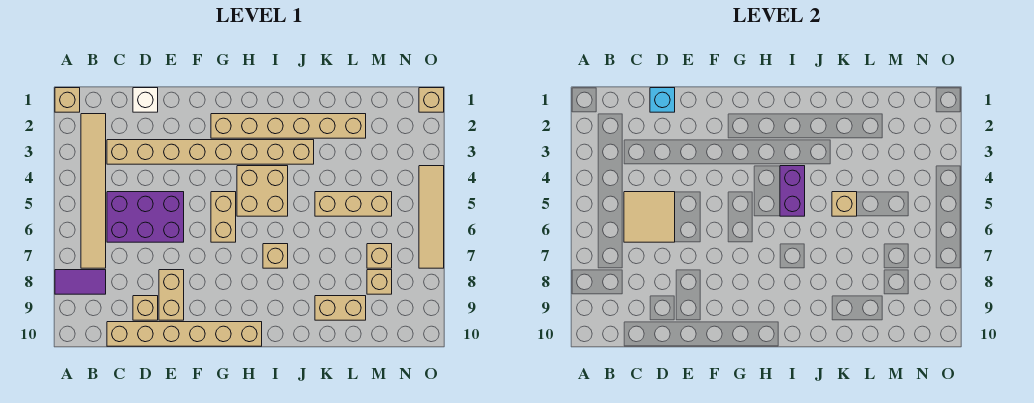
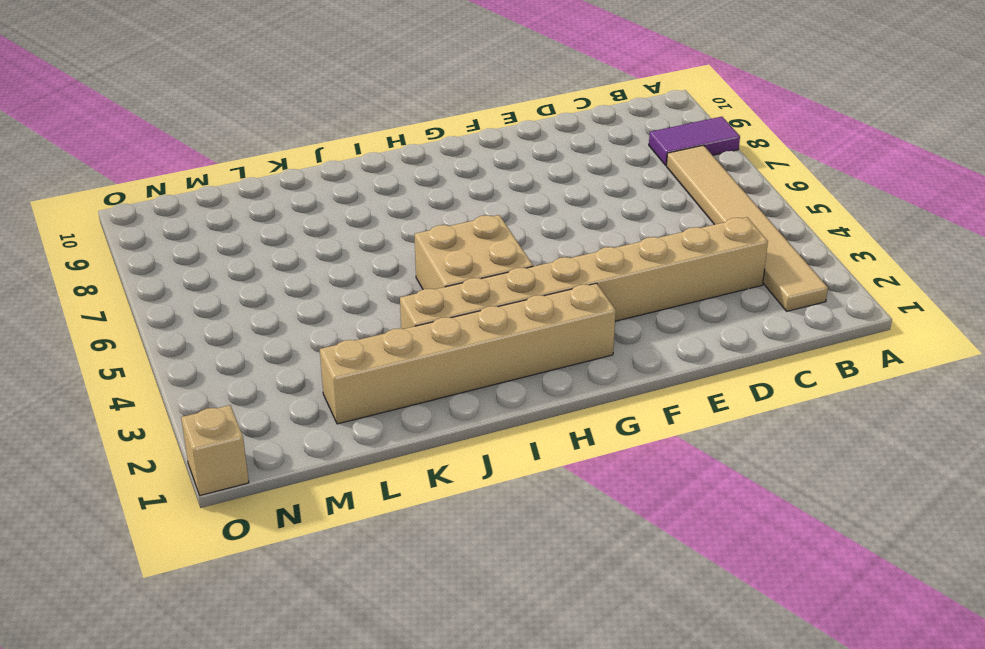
none -> tan 1x1 brick [55,88,80,112]
none -> purple 2x3 brick [107,192,184,242]
none -> tan 1x6 brick [107,322,262,346]

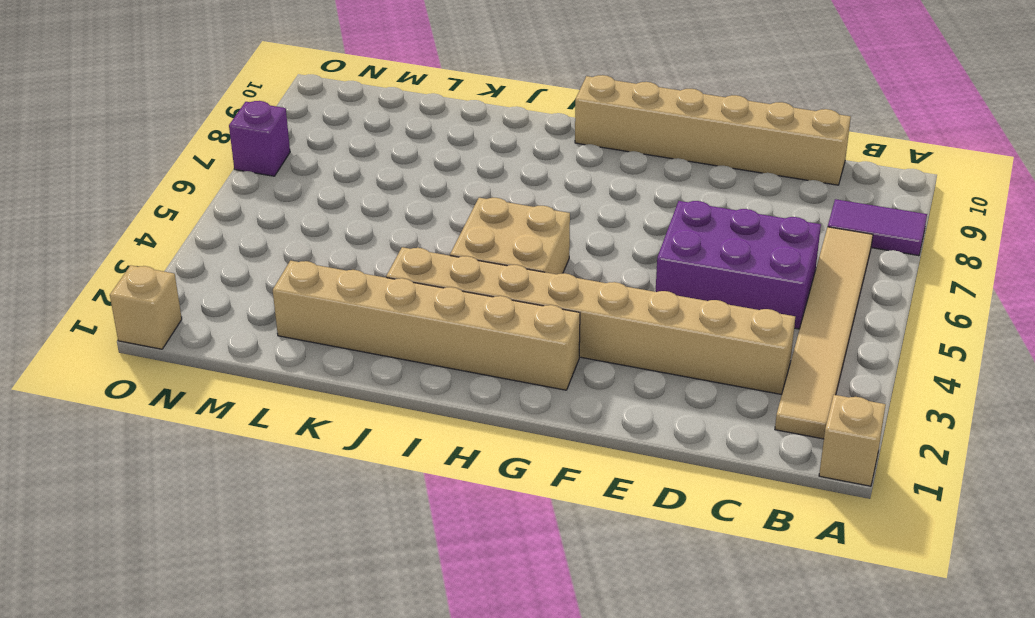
purple 1x1 brick [229,101,290,176] -> tan 1x4 tile [419,166,444,268]
none -> white 1x1 brick [133,88,158,112]
none -> tan 1x1 brick [133,296,158,320]
none -> tan 1x2 brick [159,270,184,320]

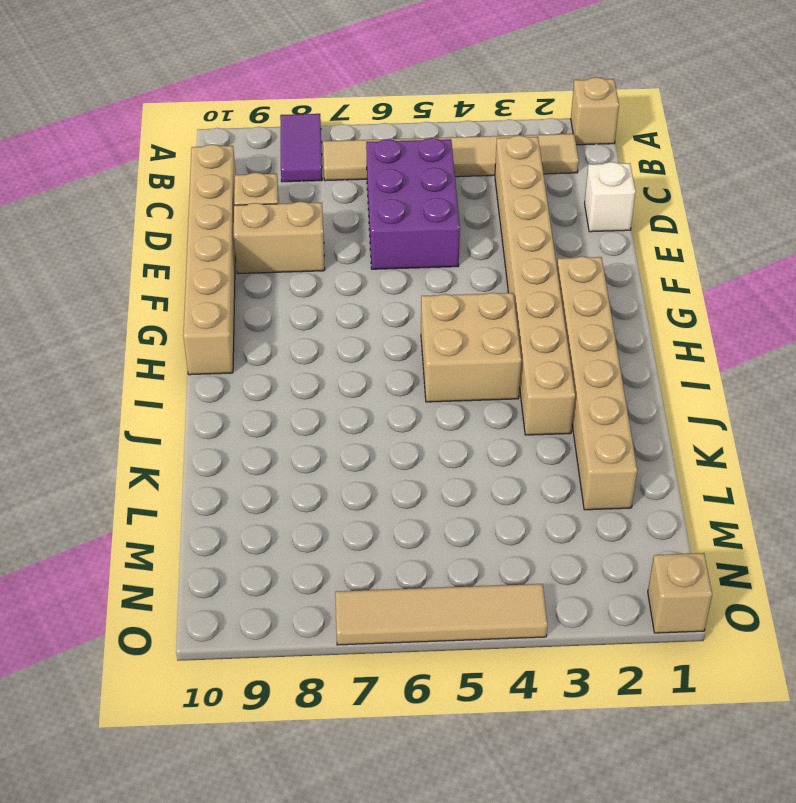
none -> tan 1x2 brick [211,192,236,242]
none -> tan 1x1 brick [263,244,288,268]
none -> tan 1x3 brick [315,192,392,216]

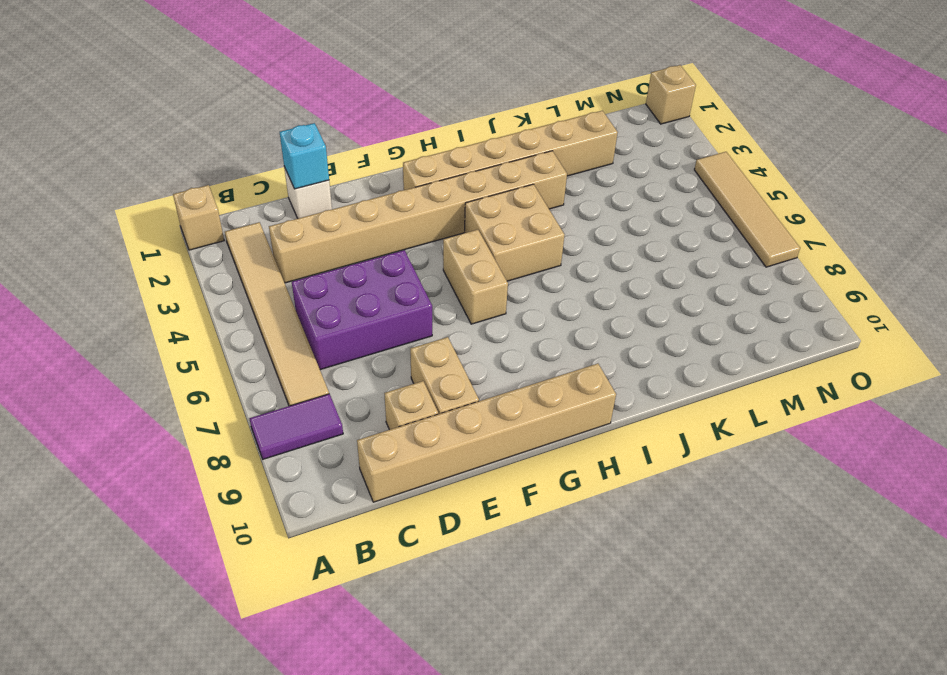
none -> tan 1x1 brick [263,244,288,268]
none -> tan 1x3 brick [315,192,392,216]
none -> tan 1x2 brick [315,296,366,320]

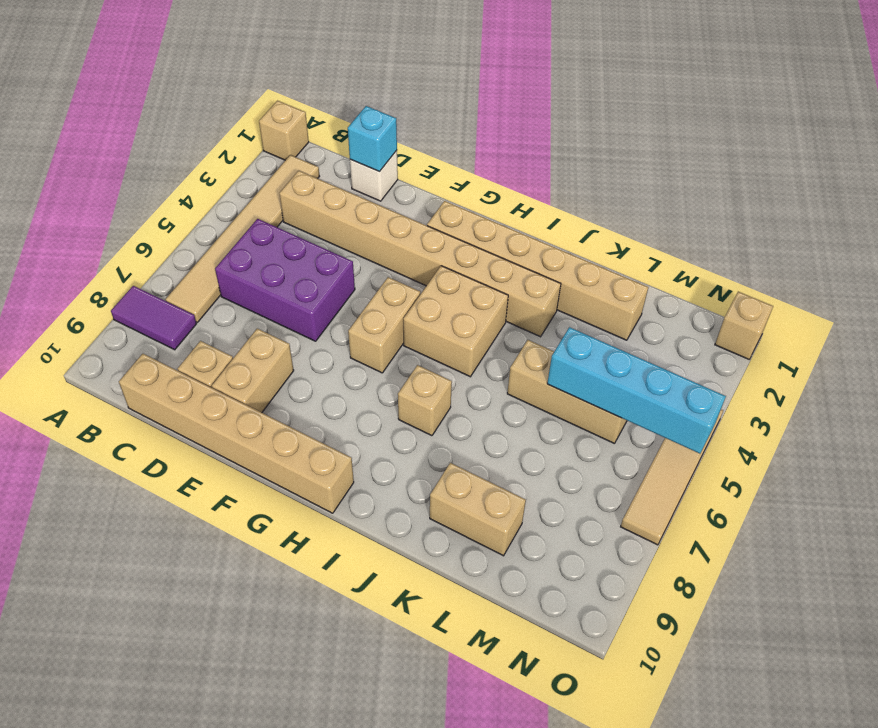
cyan 1x4 brick [547,327,726,454] -> none
none -> tan 1x1 brick [367,244,392,268]
none -> tan 1x1 brick [367,270,392,294]
none -> tan 2x2 tile [624,192,675,242]

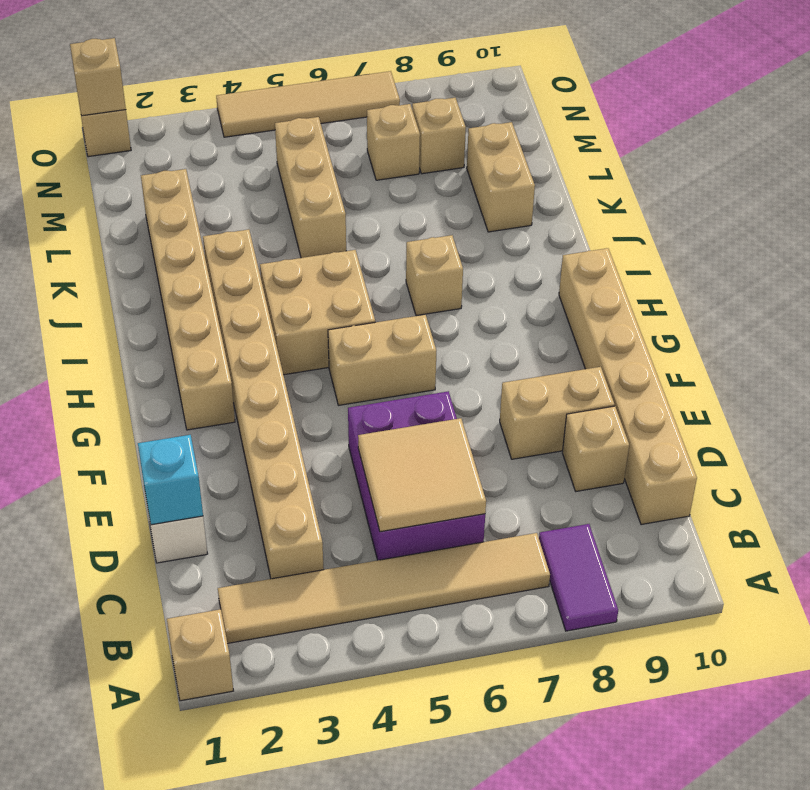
tan 1x1 brick [70,38,126,116] -> tan 1x1 brick moved to [832,192,857,216]
none -> purple 1x2 brick [780,166,805,216]

